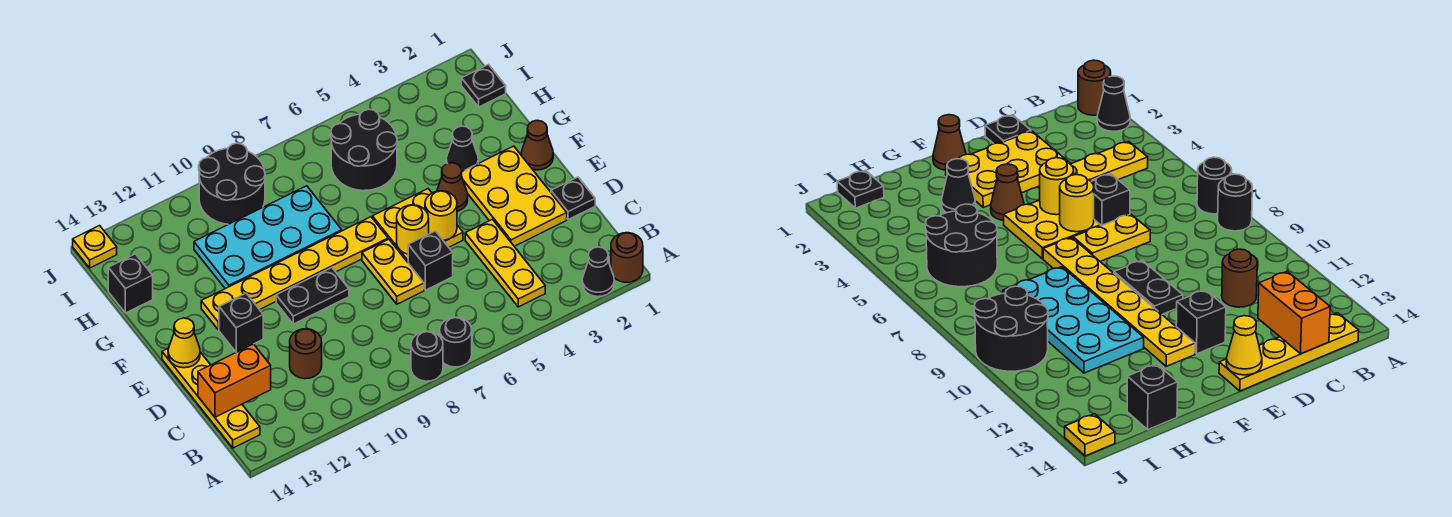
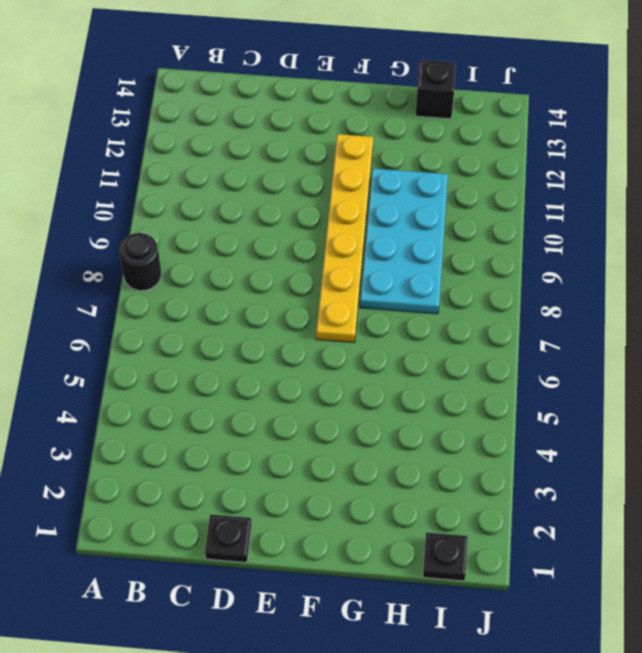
none -> brown 1x1 round brick [611,233,643,282]
none -> black 1x1 cone [582,247,614,297]
none -> black 1x1 round brick [440,317,472,367]

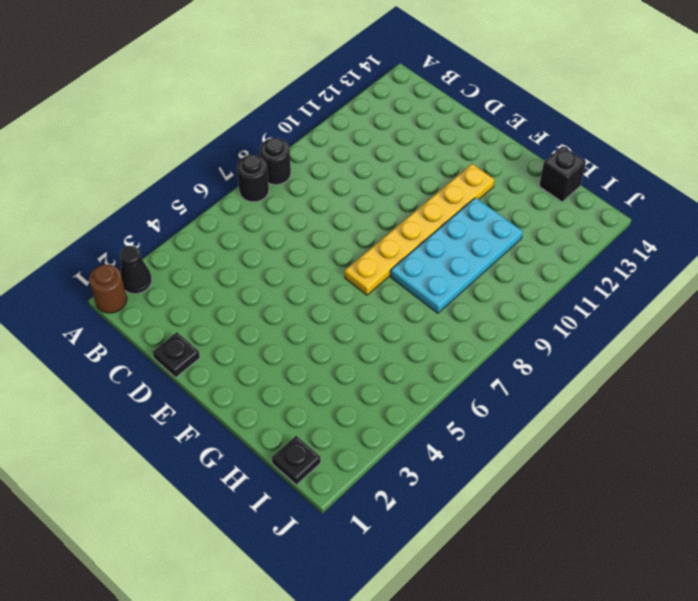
none -> yellow 1x3 plate [465,219,545,307]
none -> yellow 1x4 plate [162,348,260,448]
none -> brown 1x1 round brick [290,329,322,379]

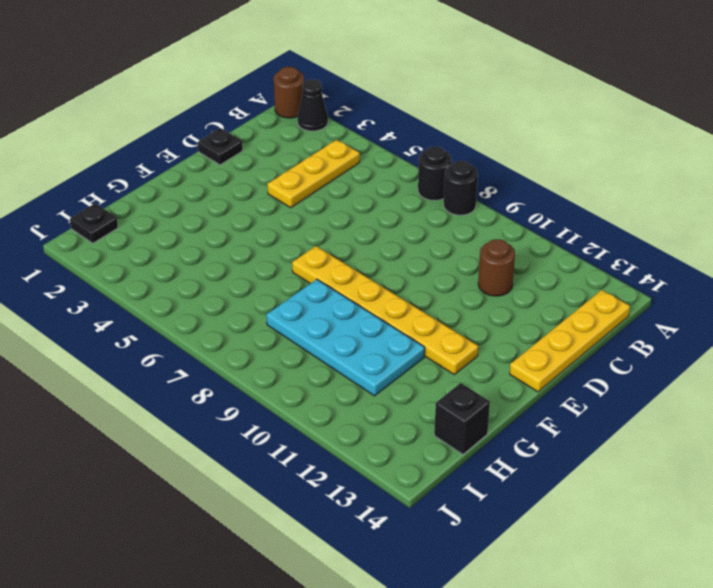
none -> yellow 2x3 plate [462,146,567,246]
none -> black 1x1 brick [408,231,453,290]
none -> yellow 1x2 plate [362,239,424,304]

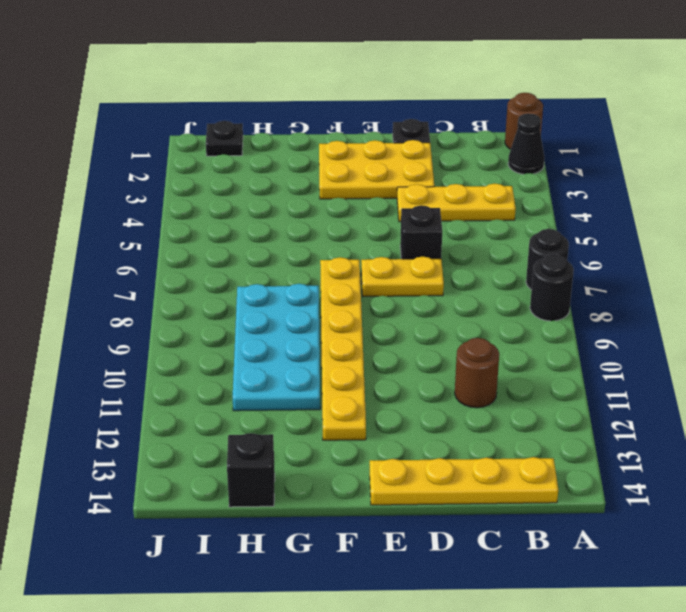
none -> yellow 2x2 plate [372,189,463,262]
none -> black 1x2 plate [276,268,349,324]
none -> black 1x1 brick [219,293,263,352]

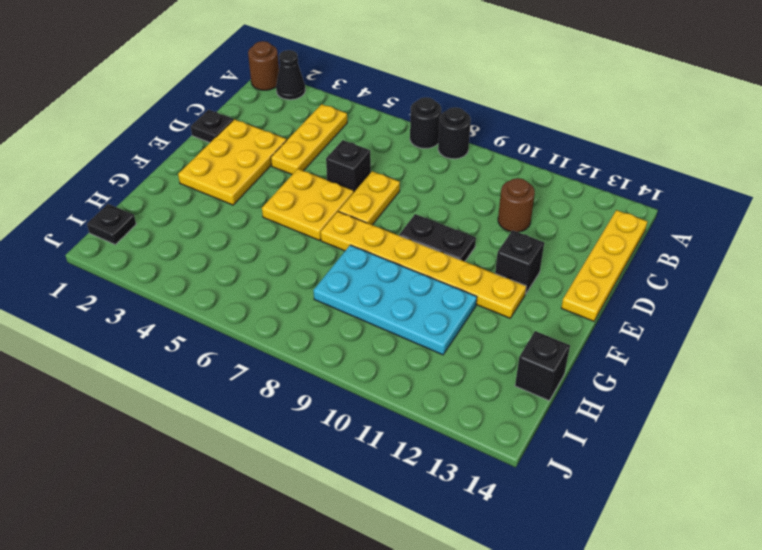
none -> brown 1x1 cone [521,120,553,170]
none -> brown 1x1 cone [437,163,468,211]
none -> black 1x1 cone [446,126,478,171]

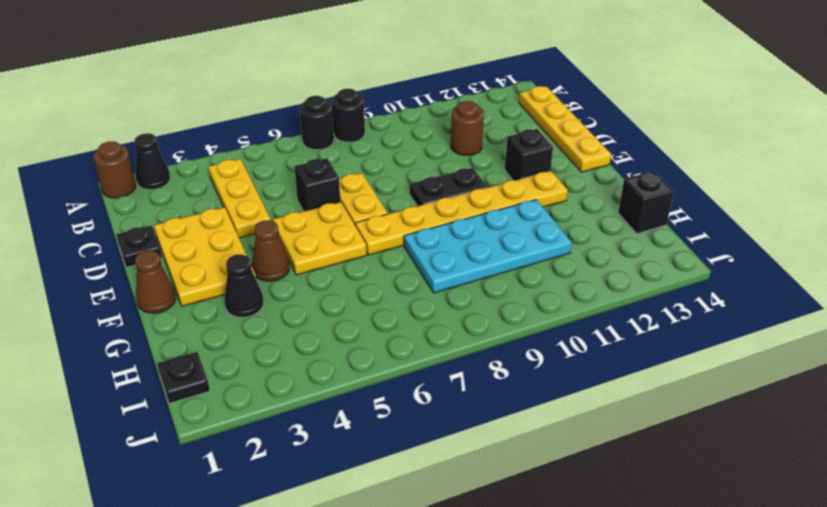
none -> black 2x2 round brick [331,109,397,191]
none -> black 2x2 round brick [199,143,265,224]
none -> yellow 1x1 plate [73,226,117,268]

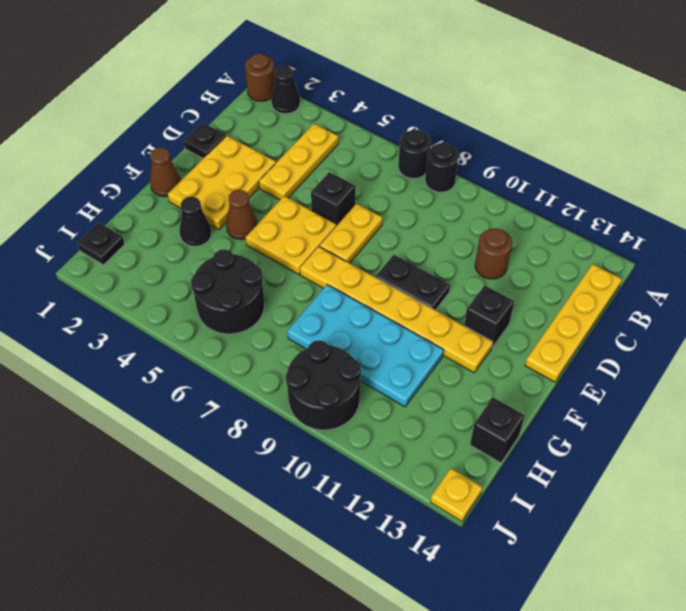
none -> orange 1x2 brick [198,344,271,417]
none -> yellow 1x1 round brick [425,191,457,240]
none -> yellow 1x1 round brick [397,205,429,254]

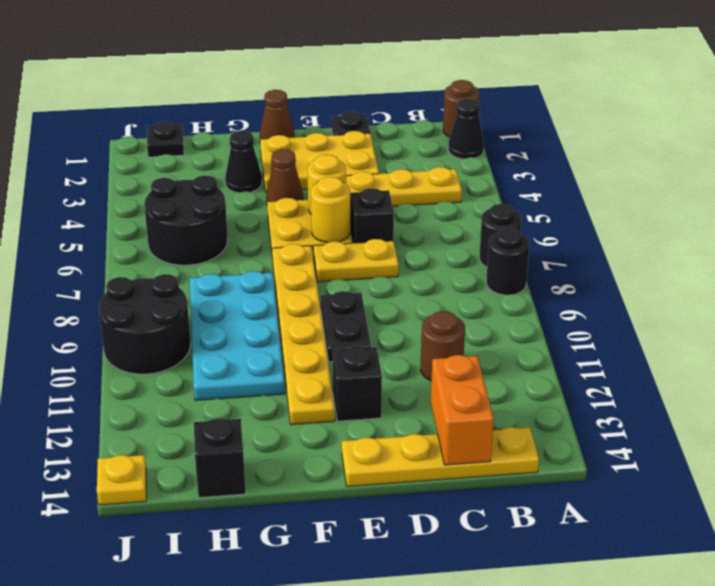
none -> yellow 1x1 cone [168,318,200,368]

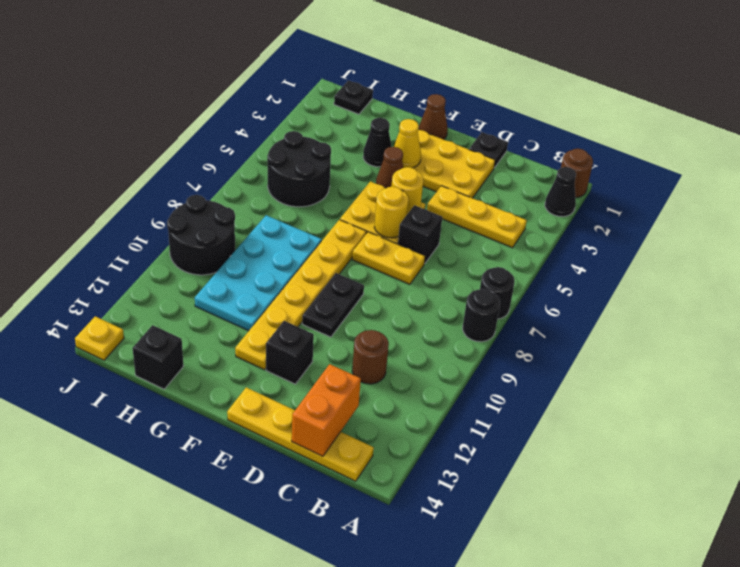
yellow 1x1 cone [394,119,421,168] -> yellow 1x1 cone moved to [168,318,200,368]

